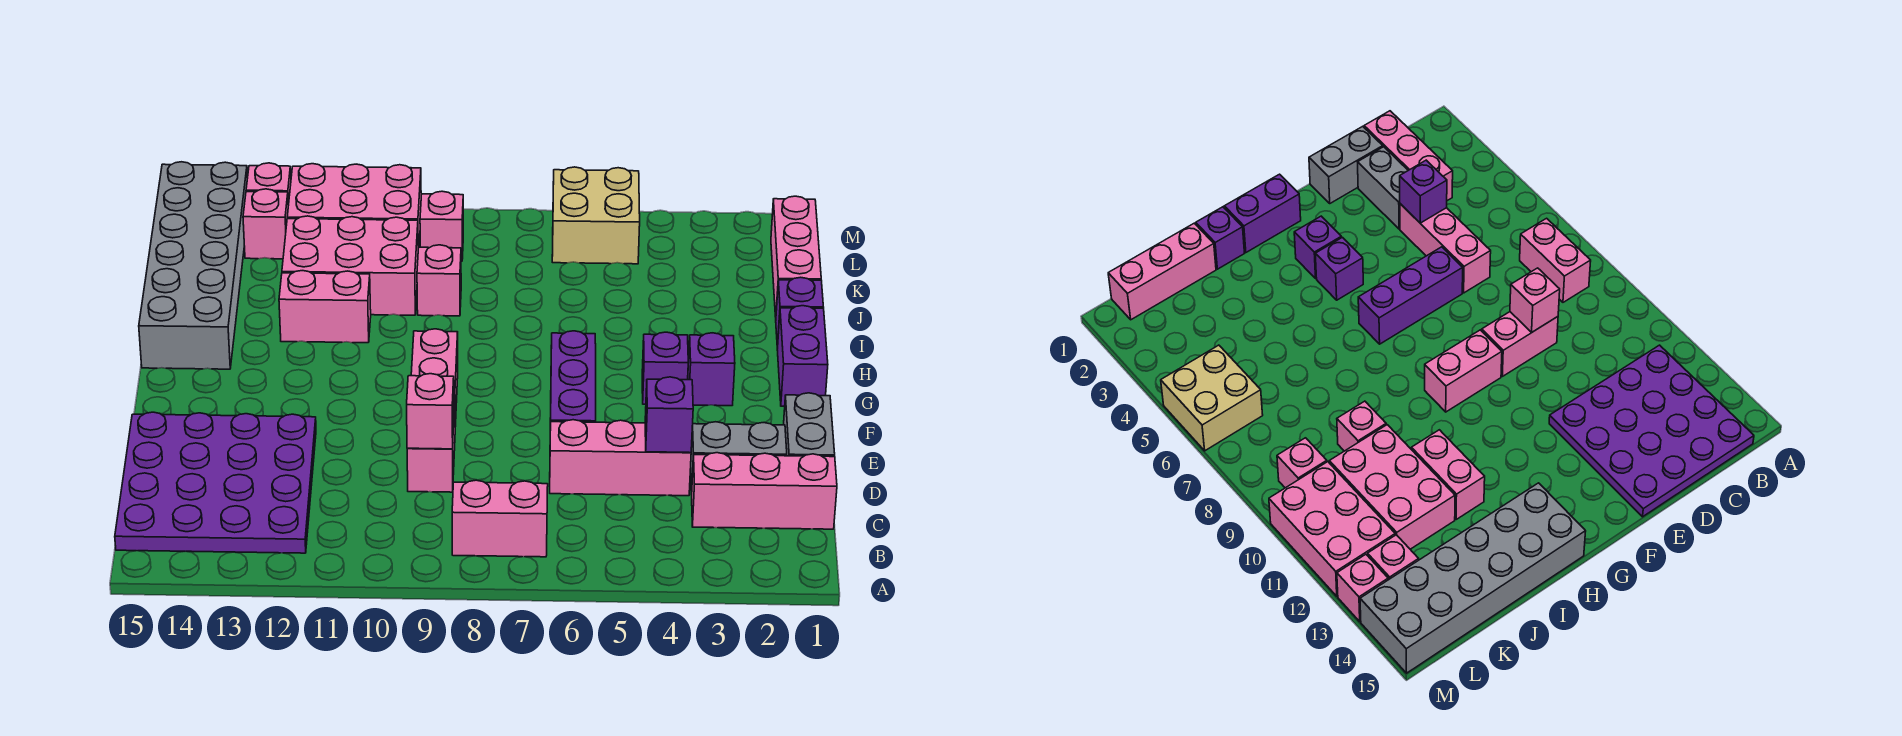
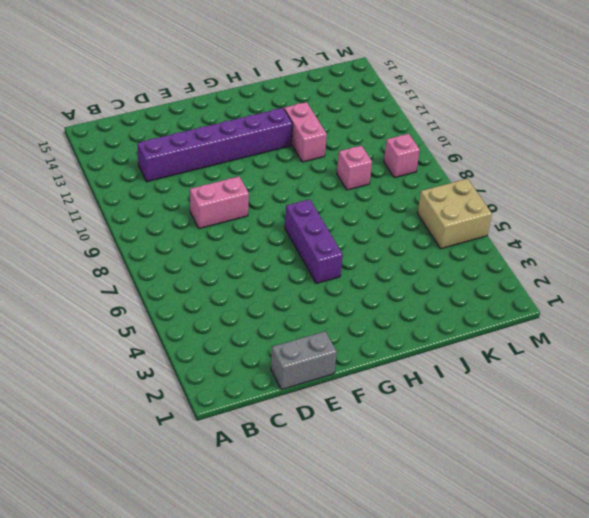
purple 1x6 brick [138,108,293,182] -> purple 4x4 plate [115,412,316,553]
purple 1x3 brick [285,199,343,284] -> purple 1x3 brick turned to [550,331,596,428]
none -> pink 1x2 brick [452,480,548,557]
none -> pink 1x3 brick [692,453,837,529]
none -> grey 1x2 brick [691,422,787,495]

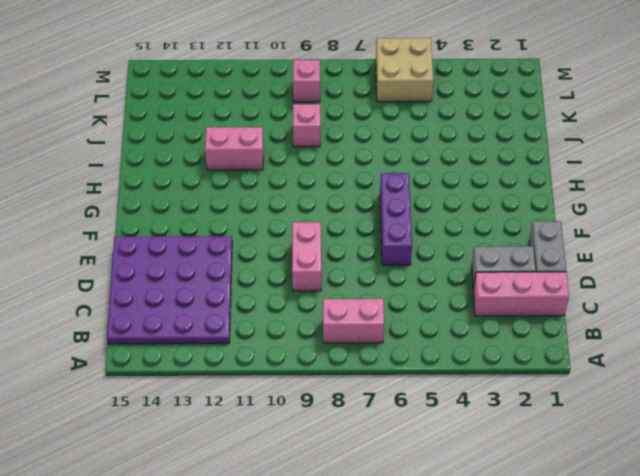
none -> pink 1x3 brick [550,420,691,496]
none -> pink 1x2 brick [411,329,458,426]
none -> purple 1x2 brick [777,306,828,406]

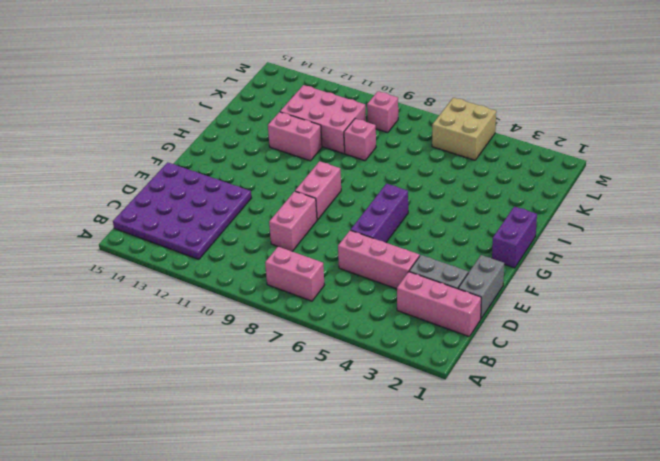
none -> purple 1x1 brick [688,333,735,406]
none -> purple 1x1 brick [642,332,688,404]
none -> grey 2x6 brick [139,162,248,369]

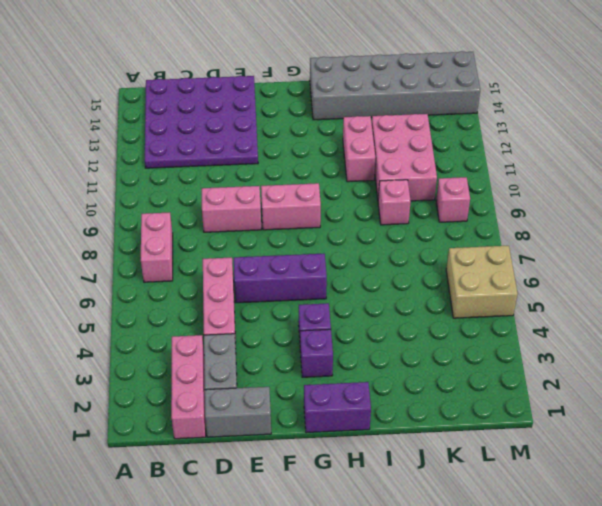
none -> purple 1x1 brick [776,277,823,348]
none -> pink 1x3 brick [771,196,821,317]
none -> pink 2x3 brick [287,164,421,248]

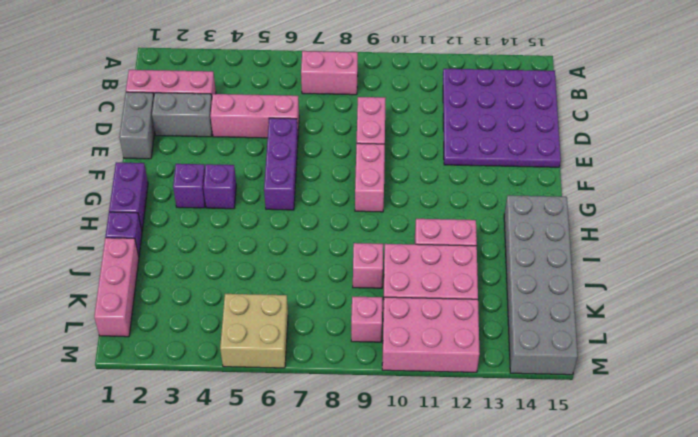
none -> pink 1x1 brick [243,189,288,259]
none -> pink 1x1 brick [246,163,291,205]
none -> purple 1x1 brick [645,377,693,453]

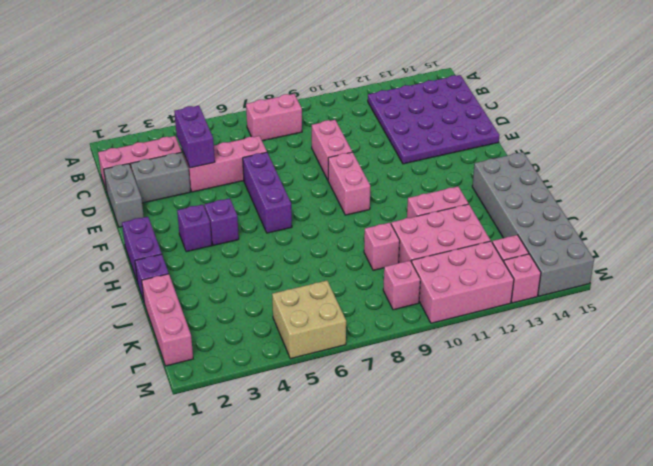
purple 1x2 brick [174,106,215,168] -> purple 1x1 brick [645,377,693,453]
none -> pink 1x1 brick [407,374,454,449]

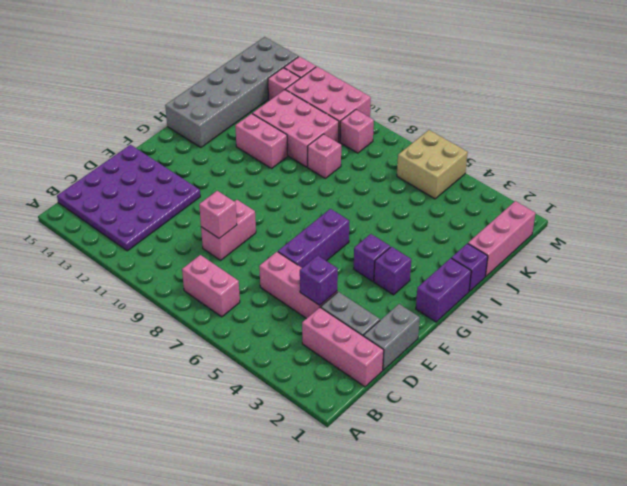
none -> pink 1x2 brick [411,329,458,426]

